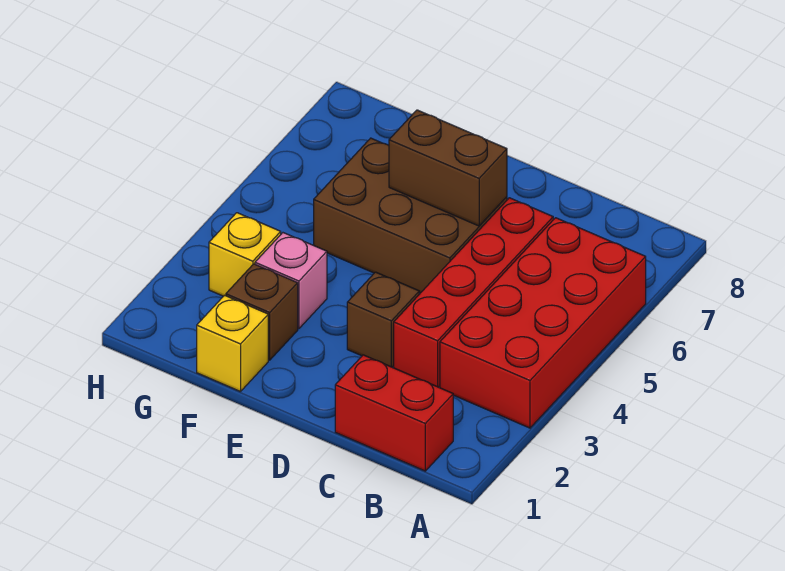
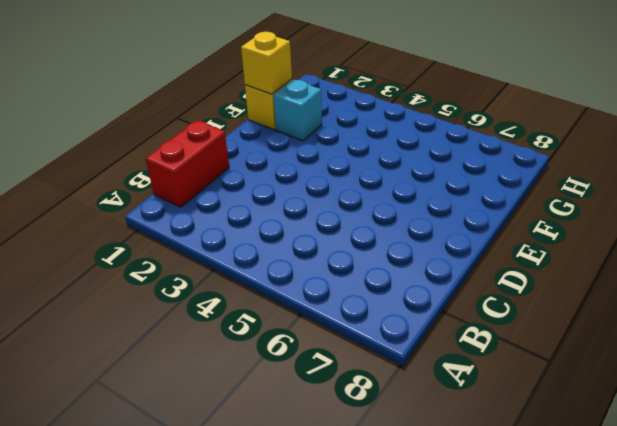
yellow 1x1 brick [241,32,292,94] -> yellow 1x1 brick moved to [209,213,281,296]
cyan 1x1 brick [273,80,322,141] -> brown 1x1 brick [226,264,298,360]
none -> red 2x4 brick [440,218,646,428]
none -> red 1x4 brick [394,198,553,387]

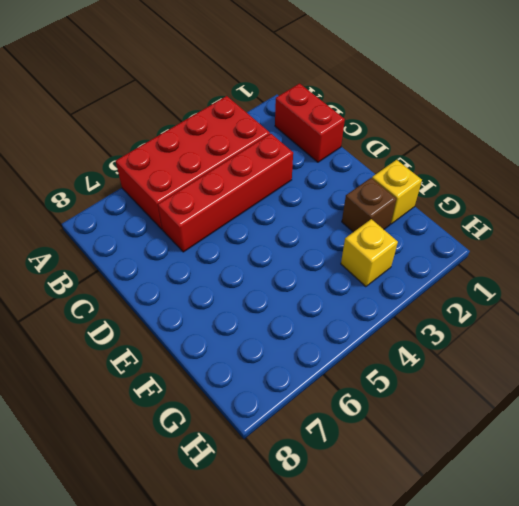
none -> brown 1x1 brick [347,272,419,367]
none -> brown 2x3 brick [314,138,507,293]

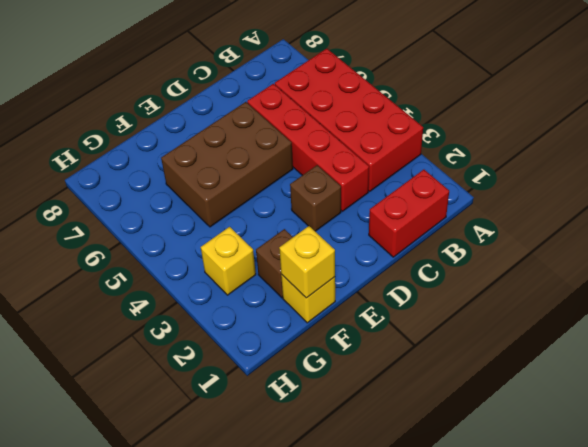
yellow 1x1 brick [279,226,335,298] -> none
none -> pink 1x1 brick [255,233,327,329]
none -> brown 1x2 brick [389,110,507,226]

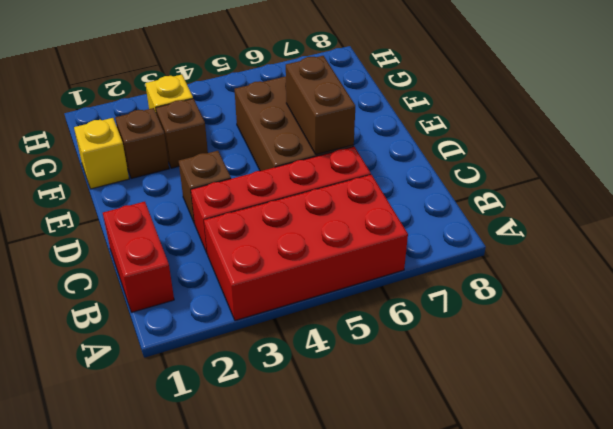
brown 1x1 brick [156,99,208,168] -> pink 1x1 brick [255,233,327,329]

